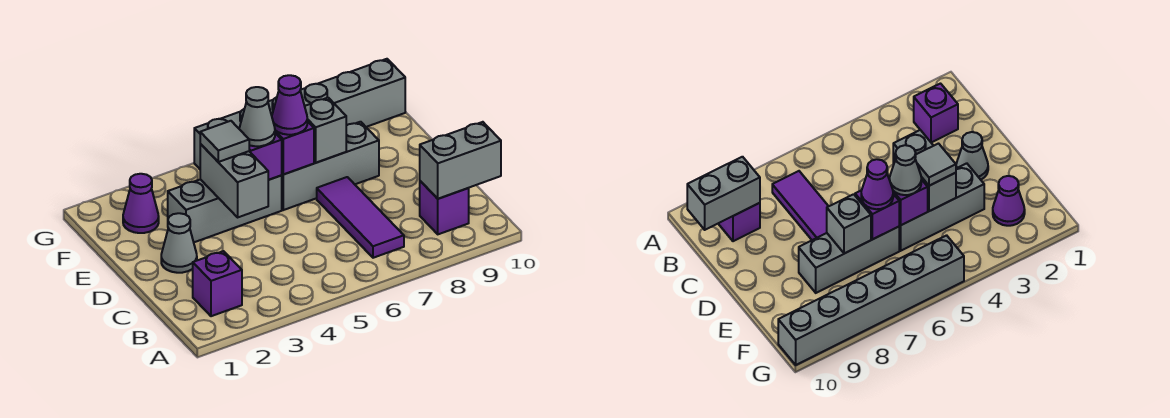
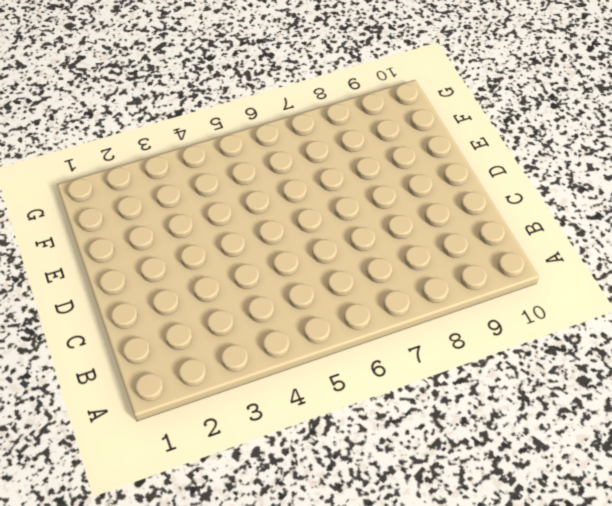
none -> purple 1x1 brick [193,251,242,316]
none -> purple 1x3 tile [317,177,404,258]
none -> purple 1x1 brick [420,181,469,234]

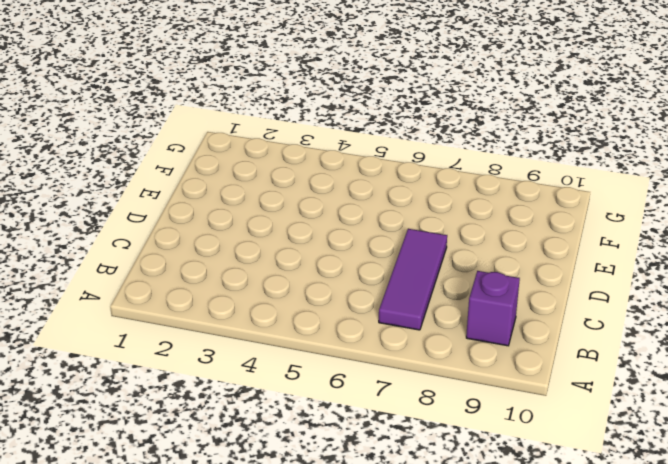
none -> purple 1x1 brick [193,251,242,316]
none -> grey 1x1 cone [161,213,197,273]
none -> grey 1x3 brick [168,176,282,242]

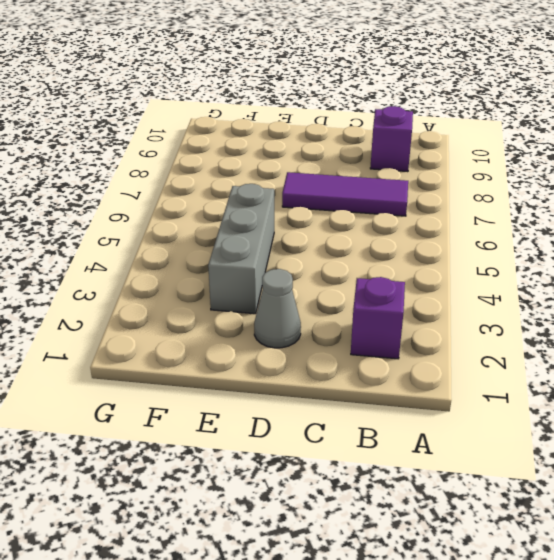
none -> grey 1x3 brick [281,122,379,210]
none -> purple 1x1 cone [123,174,159,233]
none -> grey 1x6 brick [194,59,405,169]

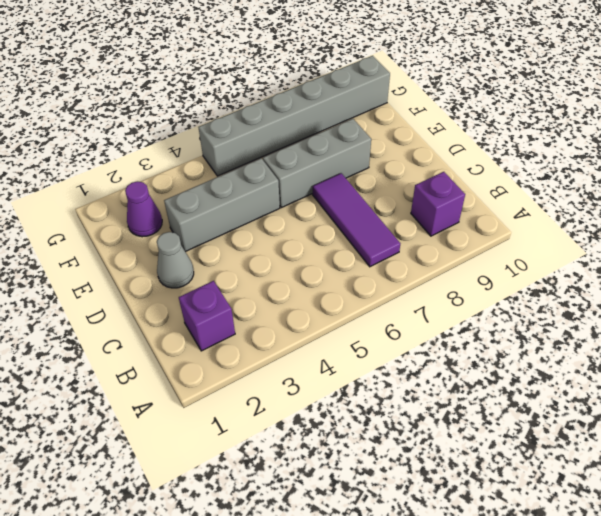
none -> grey 1x2 brick [420,122,501,199]
none -> grey 1x2 brick [200,144,268,217]
none -> purple 1x1 brick [249,133,282,180]

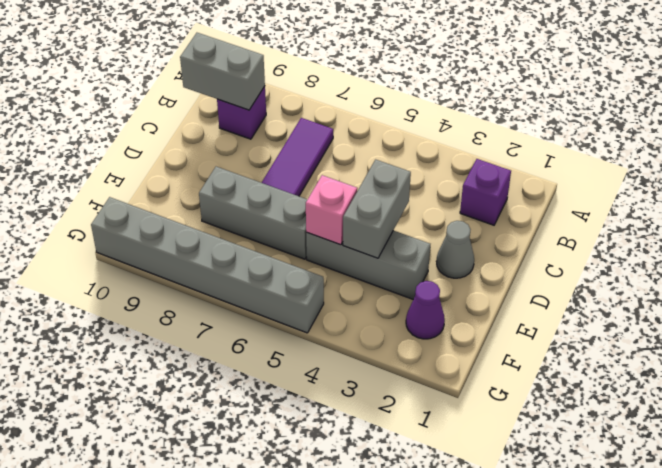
pink 1x1 brick [306,175,357,245] -> purple 1x1 brick [249,133,282,180]
none -> purple 1x1 brick [275,121,314,174]
none -> grey 1x1 brick [305,98,346,163]
none -> grey 1x1 tile [200,121,249,162]

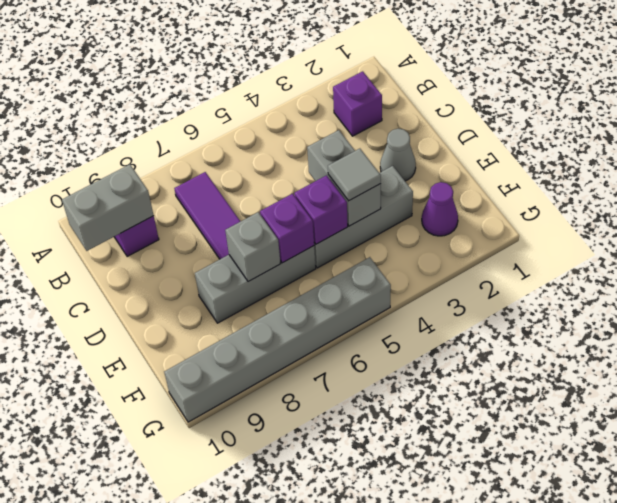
none -> grey 1x1 cone [239,87,275,146]
none -> purple 1x1 cone [272,75,307,135]

